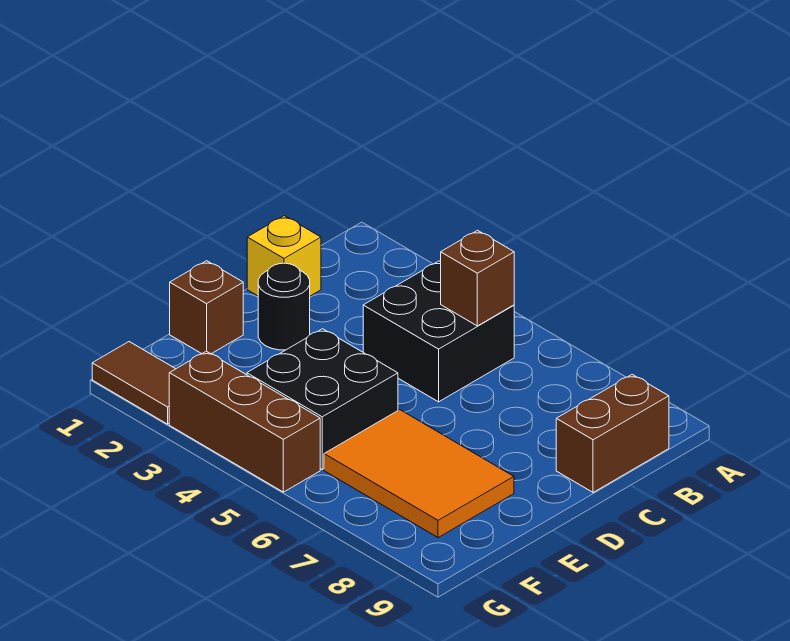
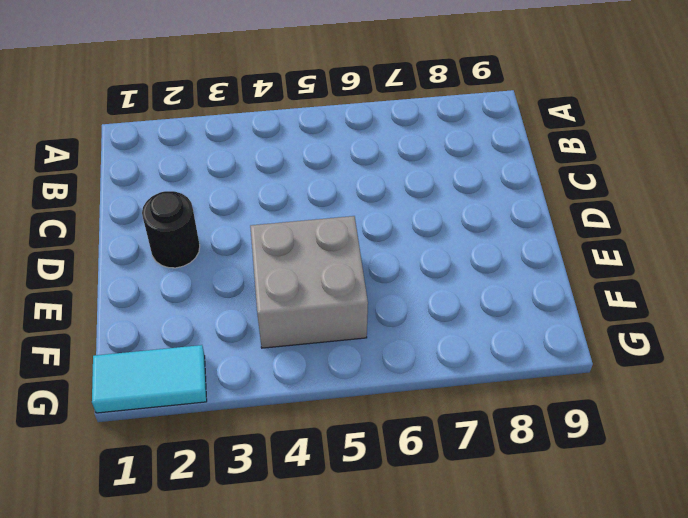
grey 2x2 brick [250,216,368,348] -> black 2x2 brick [247,329,398,469]
cyan 1x2 tile [92,345,207,413] -> brown 1x2 tile [92,342,175,424]
none -> black 2x2 brick [363,261,514,402]
none -> brown 1x2 brick [556,375,669,492]

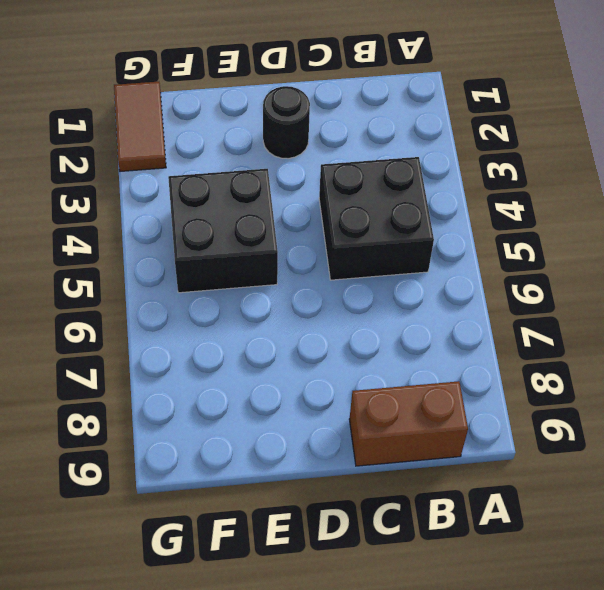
none -> yellow 1x1 brick [247,216,321,296]
none -> brown 1x1 brick [170,261,243,354]

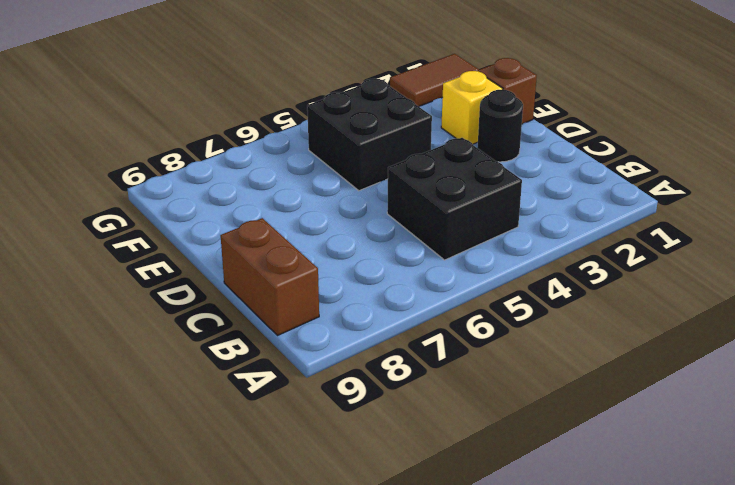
yellow 1x1 brick [441,71,503,144] -> yellow 1x1 brick moved to [247,216,321,296]
none -> orange 2x3 tile [324,410,514,538]
none -> brown 1x3 brick [169,351,320,492]

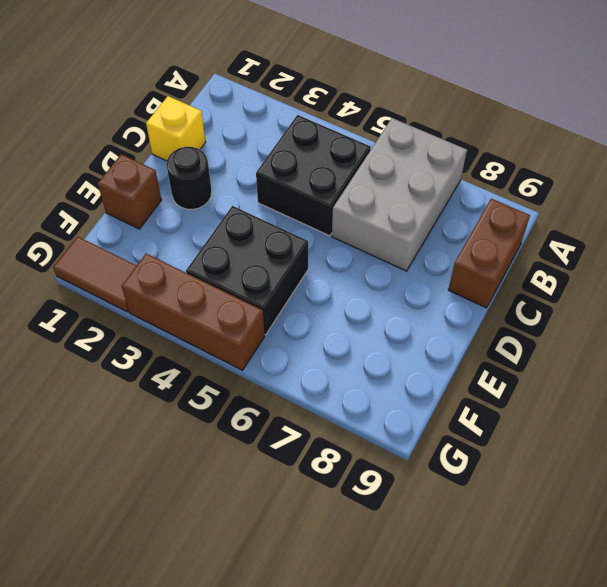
grey 2x3 brick [332,118,467,271] -> none
none -> orange 2x3 tile [324,410,514,538]
none -> brown 1x1 brick [441,230,514,326]

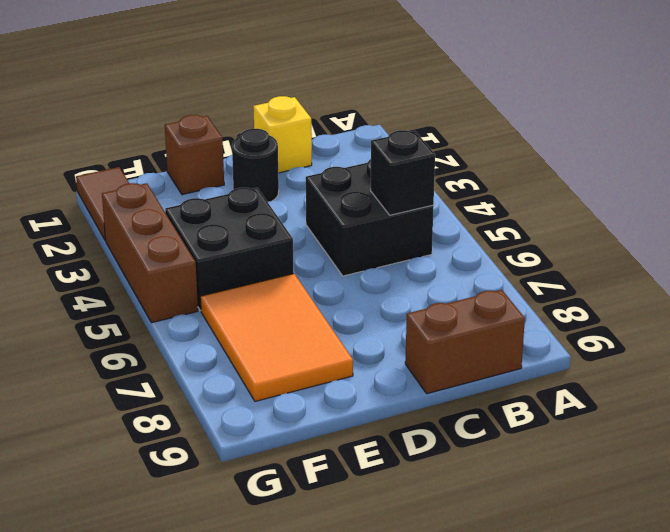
black 1x1 brick [371,130,435,215] -> brown 1x1 brick [441,230,514,326]

